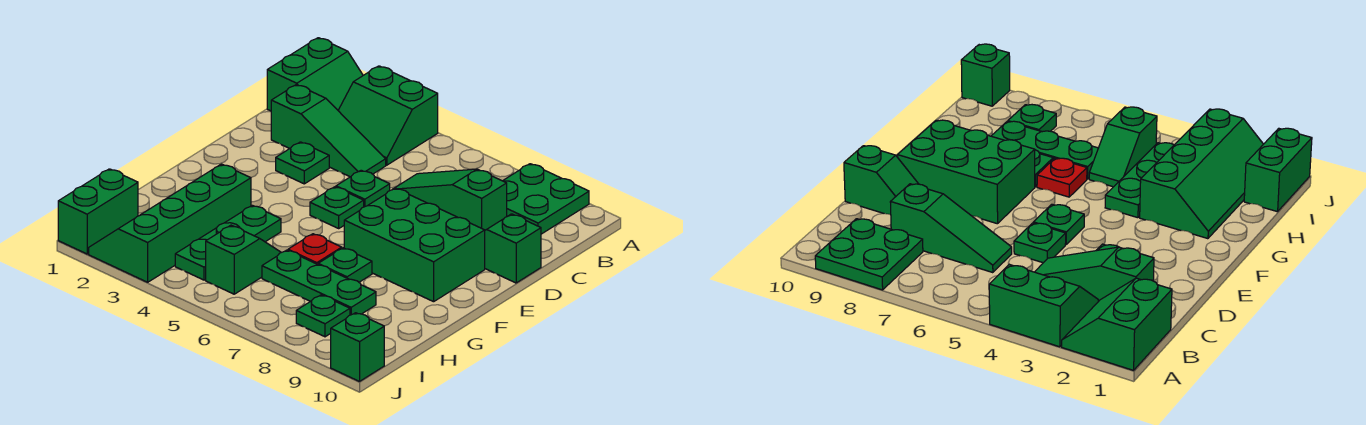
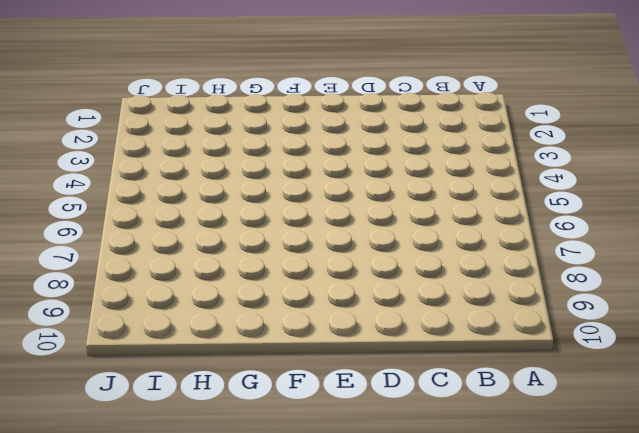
none -> green 2x2 slope [267,38,363,111]
none -> green 2x2 slope [338,66,438,165]
none -> green 2x2 plate [503,164,589,234]

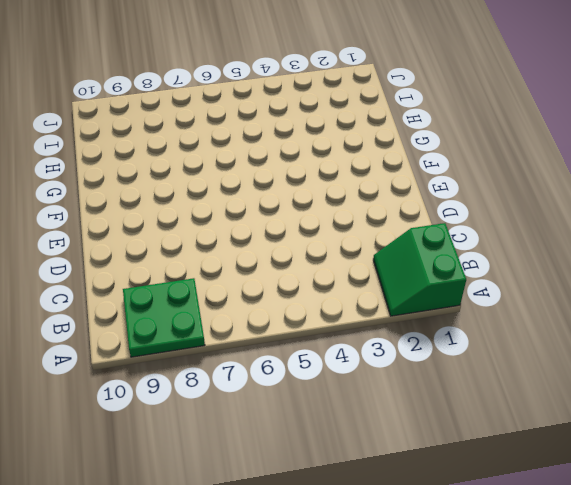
none -> green 2x2 slope [338,66,438,165]
none -> green 1x3 slope [271,85,386,177]
none -> green 1x3 slope [394,169,507,230]

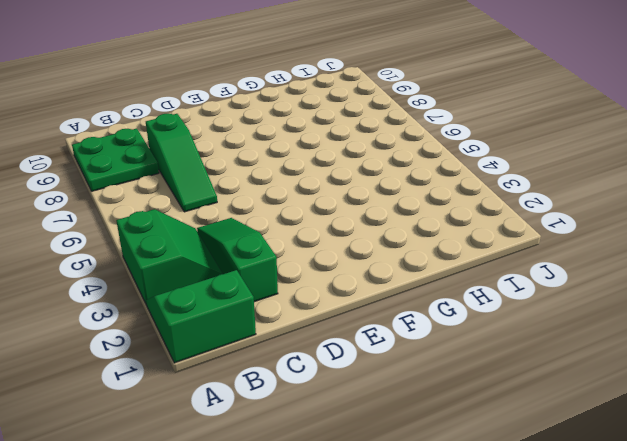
none -> green 1x1 plate [276,142,329,184]
none -> green 1x1 plate [336,170,390,207]
none -> green 1x2 slope [485,214,541,283]

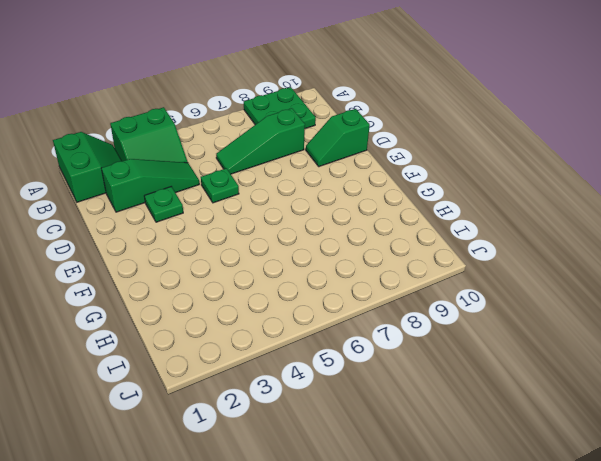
none -> green 1x1 plate [310,187,364,228]
none -> green 2x3 brick [344,188,485,302]
none -> green 2x4 slope [89,164,251,282]

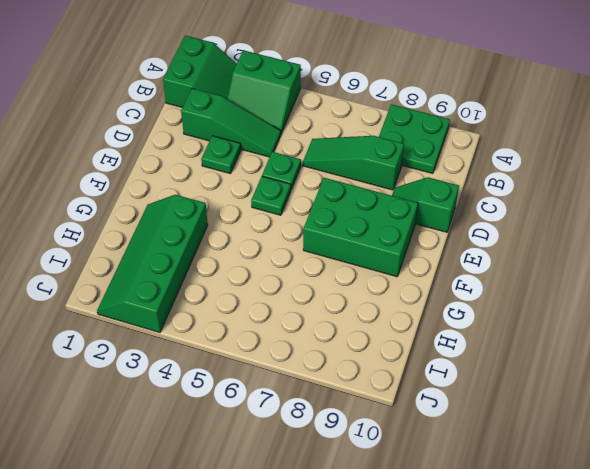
none -> green 1x3 plate [175,205,281,280]
none -> red 1x1 plate [288,234,342,264]
none -> green 1x1 plate [318,248,372,282]

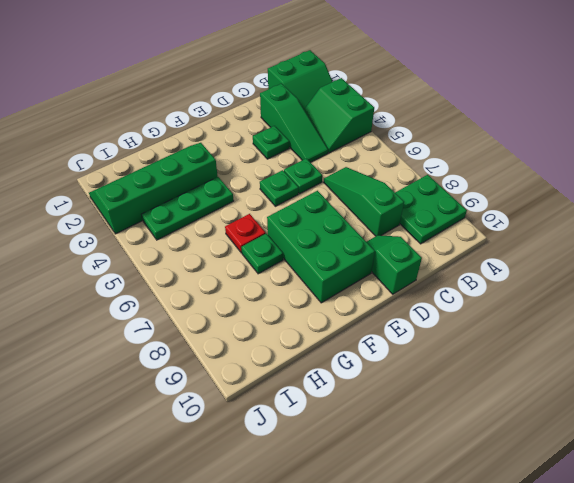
none -> green 1x2 slope [206,225,281,294]
none -> green 1x3 plate [262,250,376,315]
none -> green 1x2 brick [58,169,138,254]

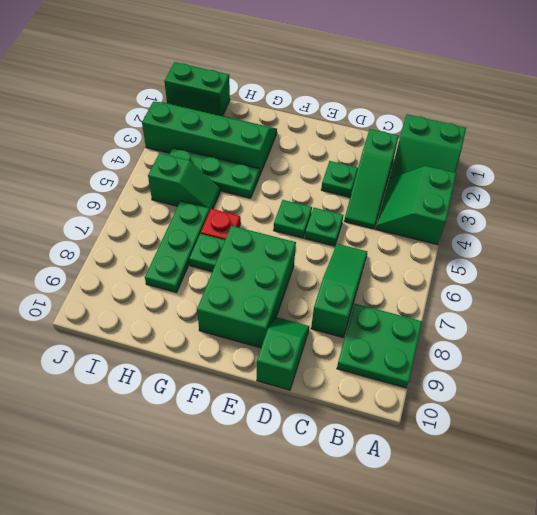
none -> green 1x1 plate [296,295,350,337]
none -> green 1x1 brick [331,313,384,381]

